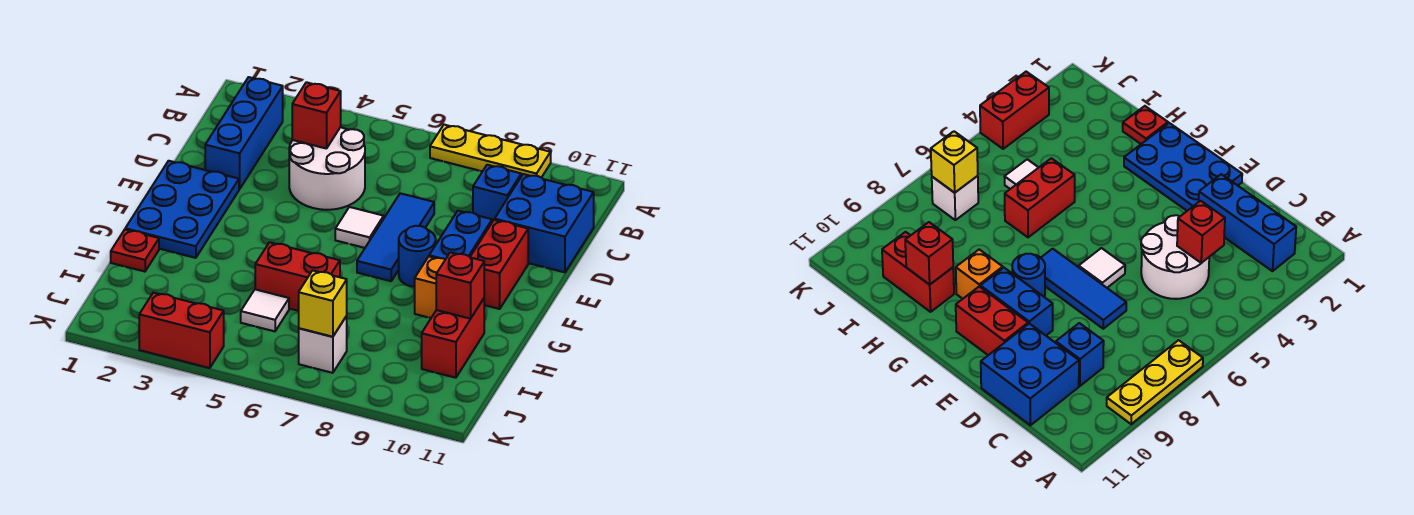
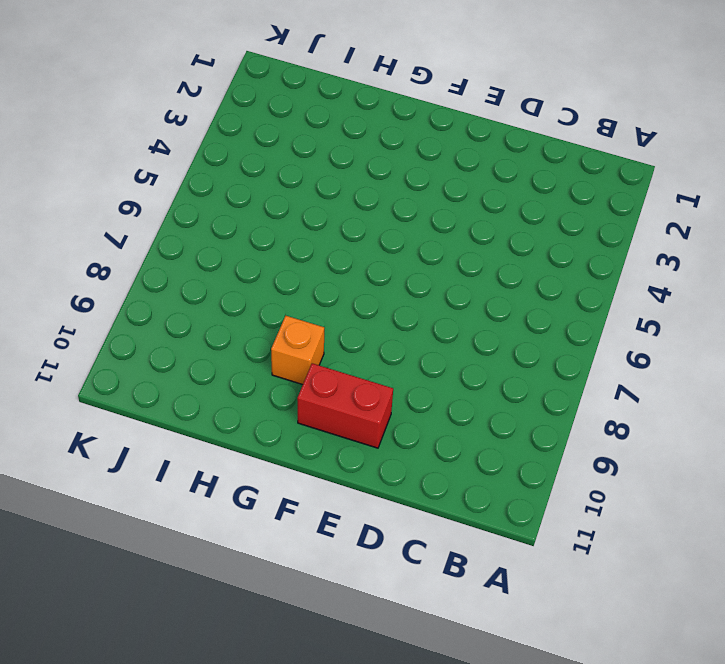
none -> yellow 1x3 plate [430,125,551,178]
none -> blue 1x3 brick [205,77,283,189]
none -> white 2x2 round brick [289,127,365,210]

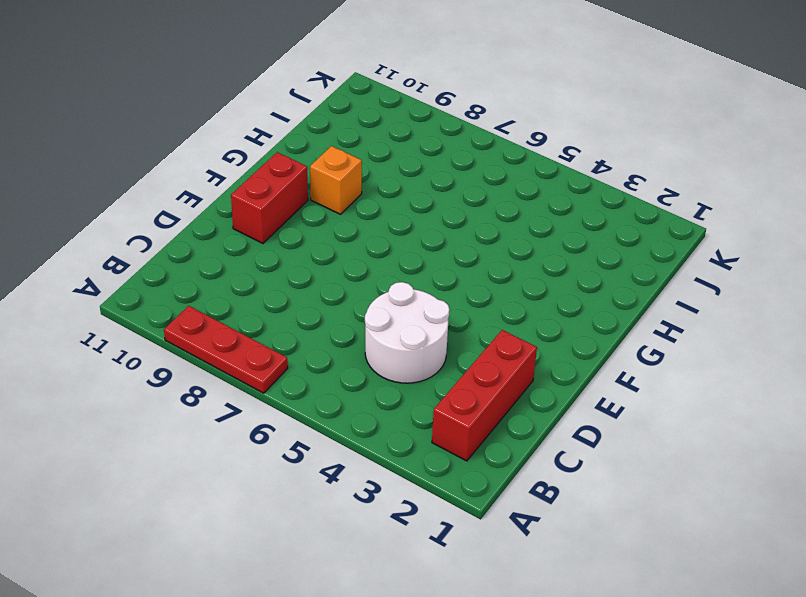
red 1x3 plate [164,306,288,393] -> yellow 1x3 plate [430,125,551,178]
red 1x3 brick [432,330,537,461] -> blue 1x3 brick [205,77,283,189]
none -> blue 1x1 brick [473,165,521,222]
none -> blue 2x2 brick [495,174,594,272]
none -> blue 1x3 tile [357,193,434,281]

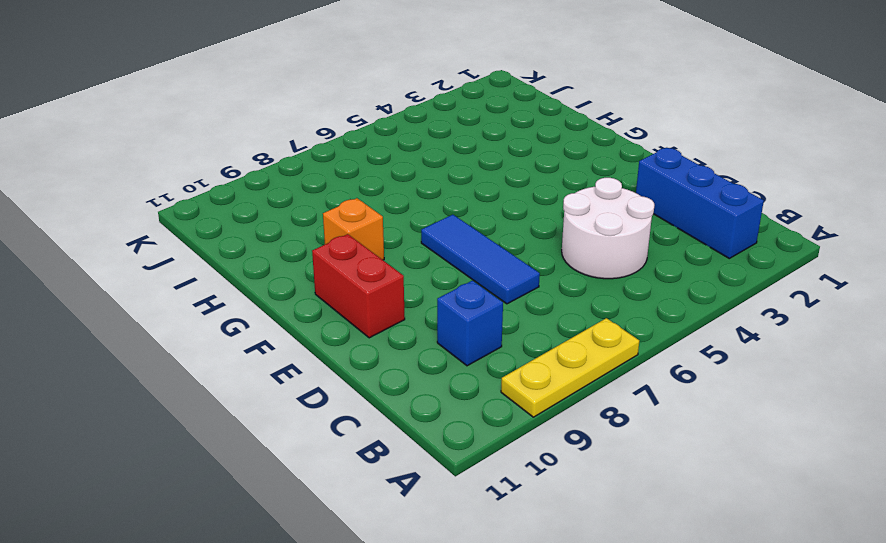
none -> blue 2x2 brick [495,174,594,272]
none -> blue 2x3 plate [125,161,239,258]
none -> white 1x1 tile [335,207,384,248]

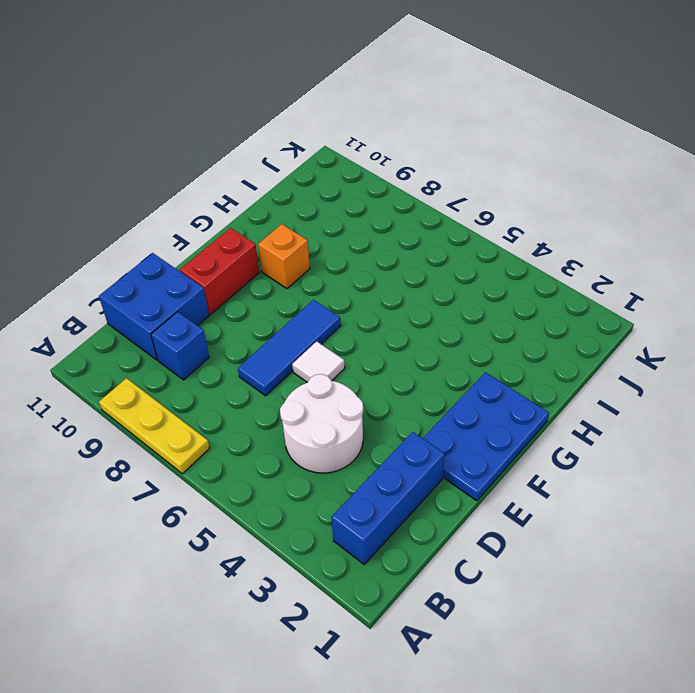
none -> blue 1x2 brick [429,211,492,259]
none -> blue 1x1 round brick [399,226,436,287]
none -> red 1x1 plate [111,230,159,272]

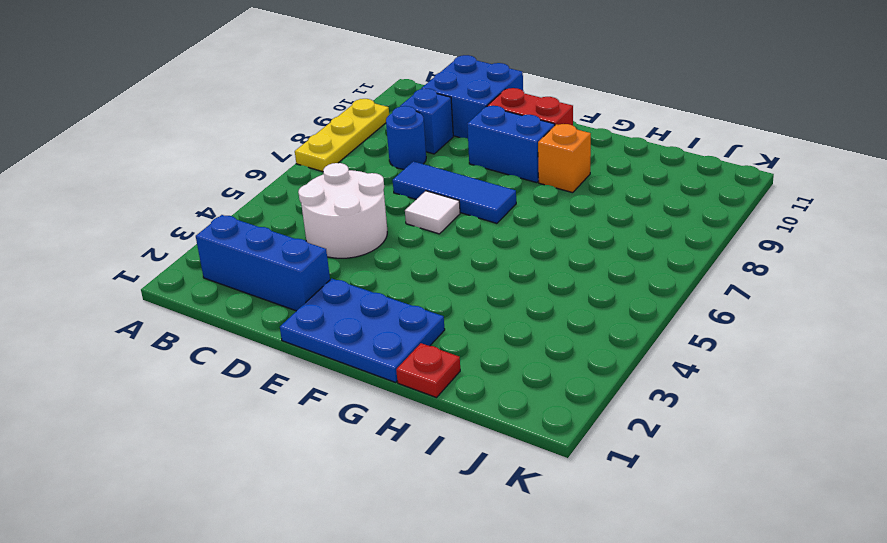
blue 1x1 round brick [386,106,426,169] -> blue 1x1 round brick moved to [399,226,436,287]
none -> red 1x2 brick [255,242,340,311]
none -> red 1x2 brick [422,299,484,378]
none -> white 1x1 tile [241,289,289,331]

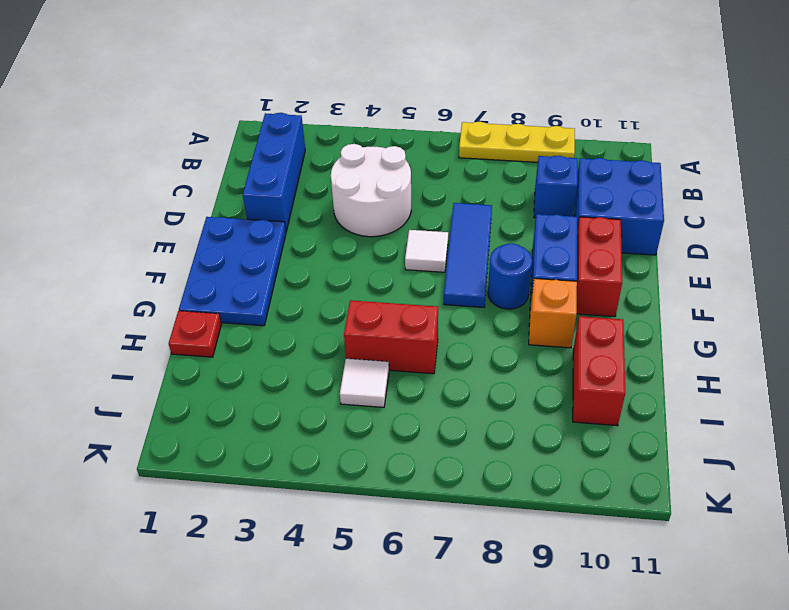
none -> white 1x1 brick [299,316,347,373]
none -> red 1x2 brick [139,293,224,368]
none -> red 1x1 brick [292,82,341,149]

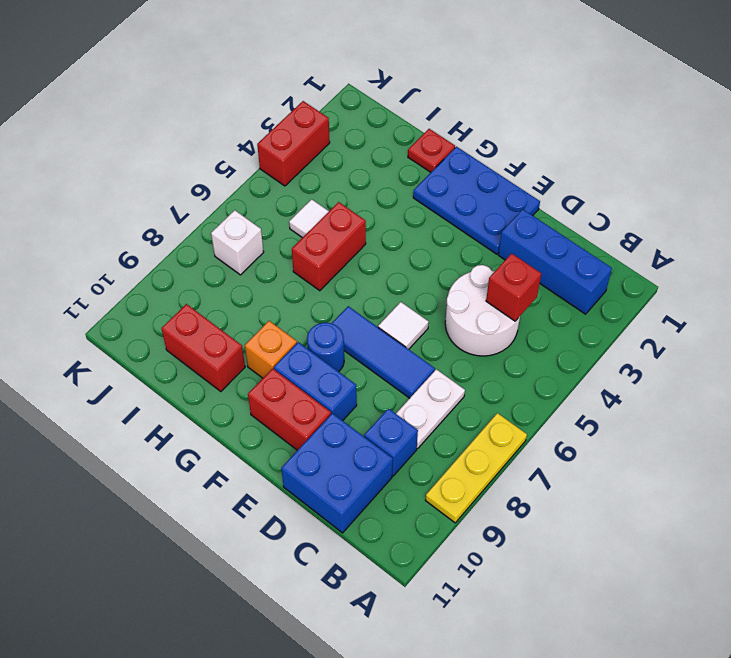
white 1x2 plate [396,369,465,448] -> none
none -> red 1x1 brick [436,252,484,319]
none -> yellow 1x1 brick [299,270,347,337]

